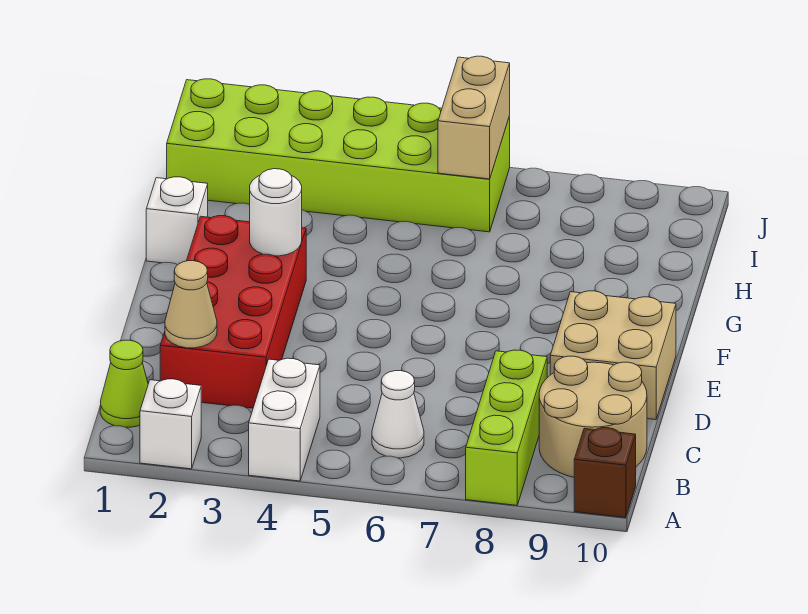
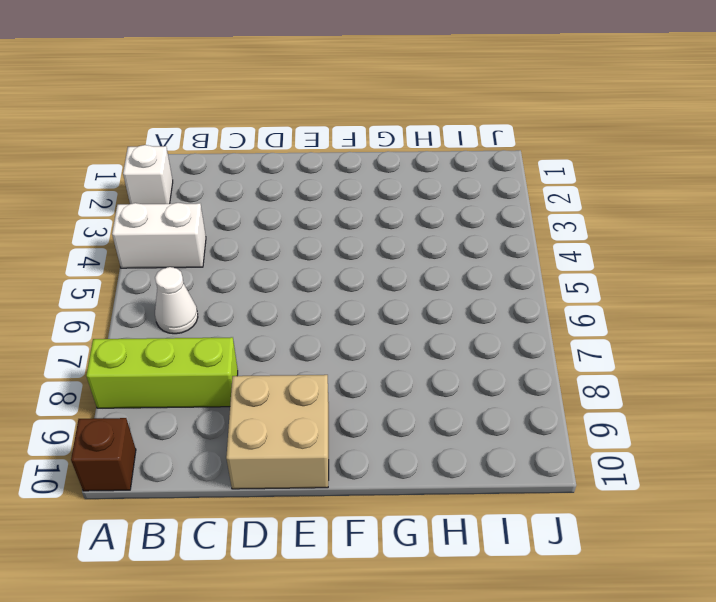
none -> lime 1x1 cone [100,340,148,427]
none -> tan 2x2 round brick [539,356,647,477]
none -> red 2x4 brick [160,216,306,408]

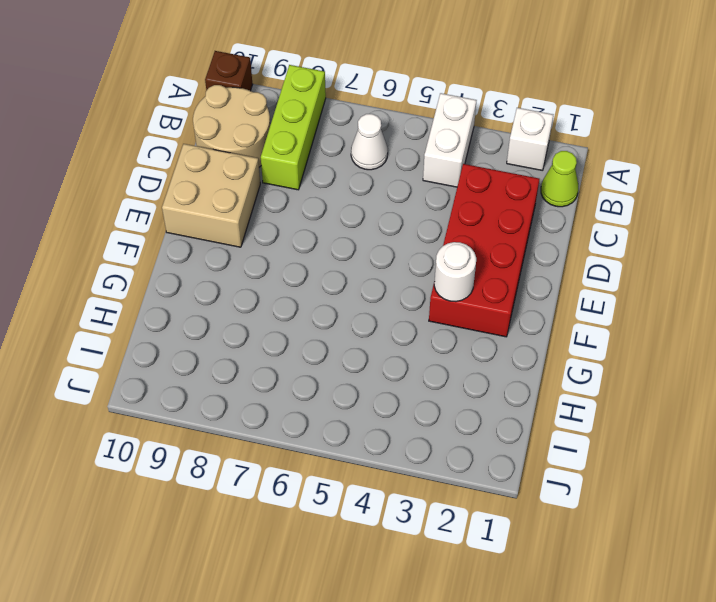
none -> white 1x1 brick [146,177,208,265]
none -> lime 2x6 brick [167,79,510,232]
none -> tan 1x1 cone [165,261,217,348]

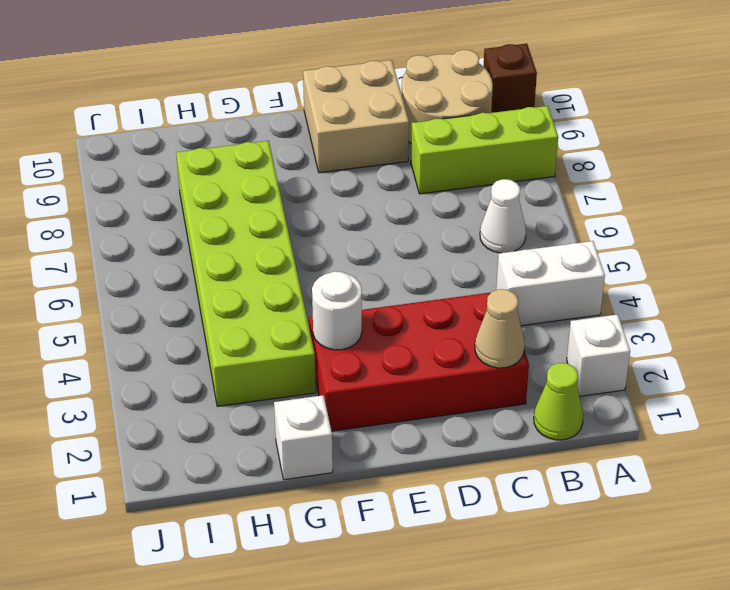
lime 2x6 brick [176,141,316,406] -> lime 2x6 brick moved to [167,79,510,232]
none -> tan 1x2 brick [438,56,510,179]

